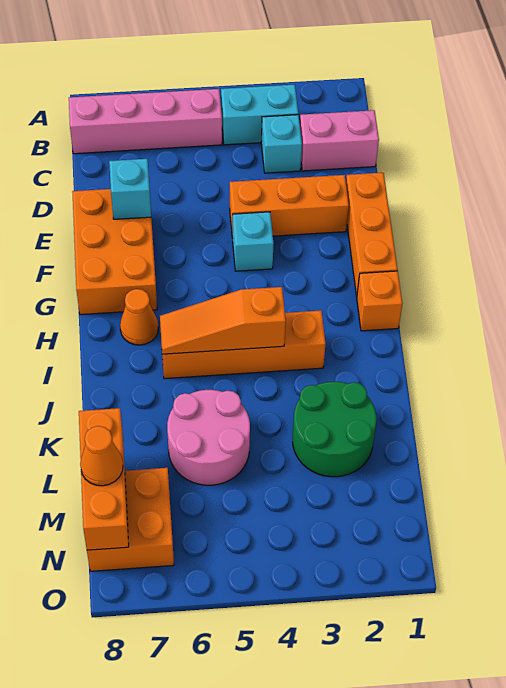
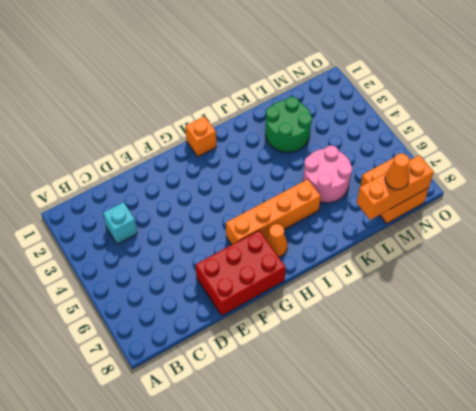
red 2x3 brick [196,230,286,315] -> orange 2x3 brick [72,189,157,315]
orange 1x4 brick [226,179,321,244] -> orange 1x4 brick turned to [161,310,325,379]
none -> cyan 1x2 brick [221,84,298,145]
none -> pink 1x4 brick [69,89,222,154]
none -> pink 1x2 brick [300,110,379,171]

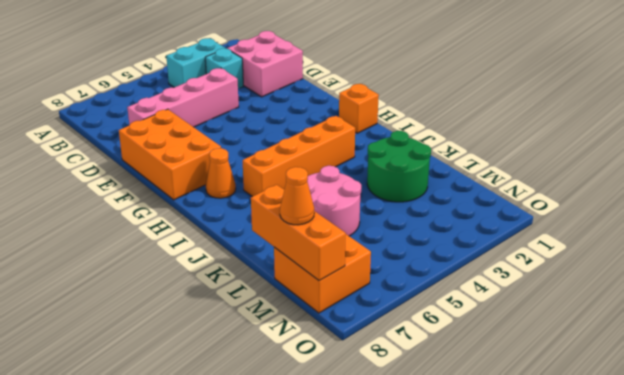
pink 2x2 brick [227,31,303,97] -> pink 1x2 brick [300,110,379,171]
pink 1x4 brick [127,68,239,127] -> pink 1x4 brick moved to [69,89,222,154]
none -> orange 1x3 brick [346,173,398,296]
none -> orange 1x3 brick [230,175,349,238]
none -> cyan 1x1 brick [233,212,274,271]

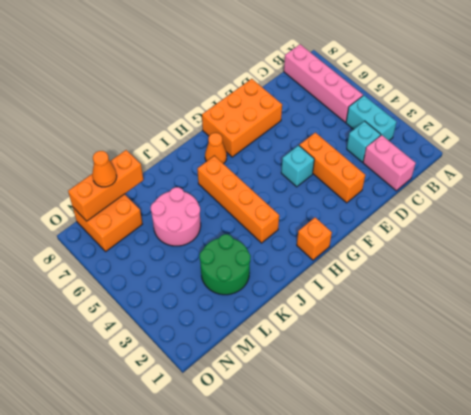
none -> orange 1x3 brick [346,173,398,296]
none -> cyan 1x1 brick [109,159,151,219]
none -> orange 1x3 slope [160,287,286,354]

